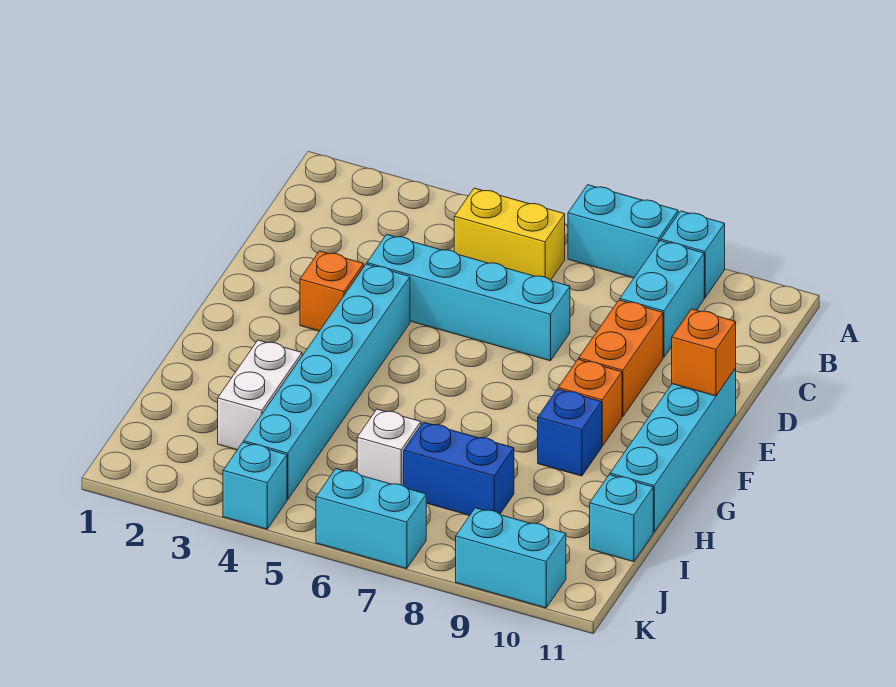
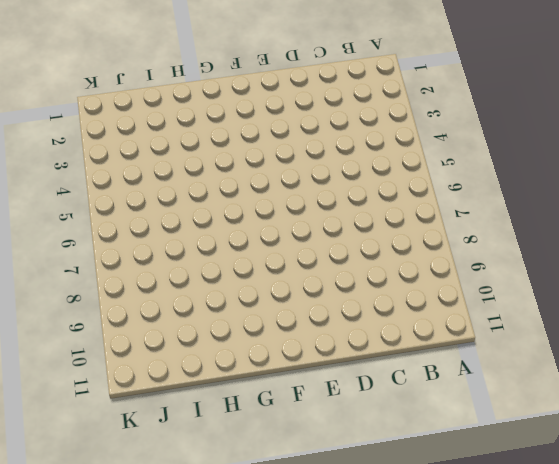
none -> cyan 1x2 brick [568,185,678,278]
none -> cyan 1x1 brick [661,211,725,298]
none -> yellow 1x2 brick [454,188,565,280]

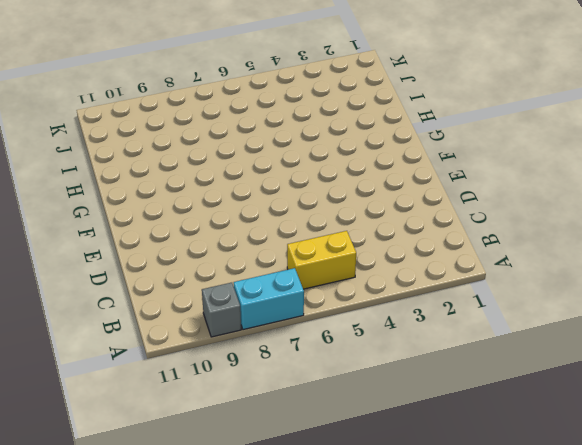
grey 1x1 brick [202,283,241,337] -> cyan 1x1 brick [661,211,725,298]
none -> cyan 1x2 brick [620,241,704,357]
none -> cyan 1x4 brick [367,234,570,361]
none -> orange 1x2 brick [579,300,663,417]

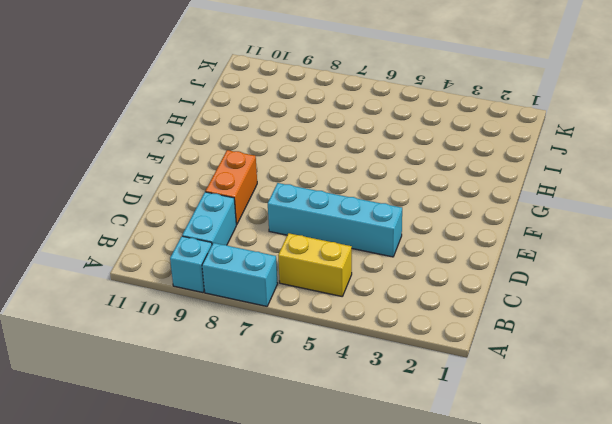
none -> orange 1x1 brick [300,251,364,331]
none -> cyan 1x6 brick [244,264,410,500]
none -> cyan 1x4 brick [610,369,736,532]

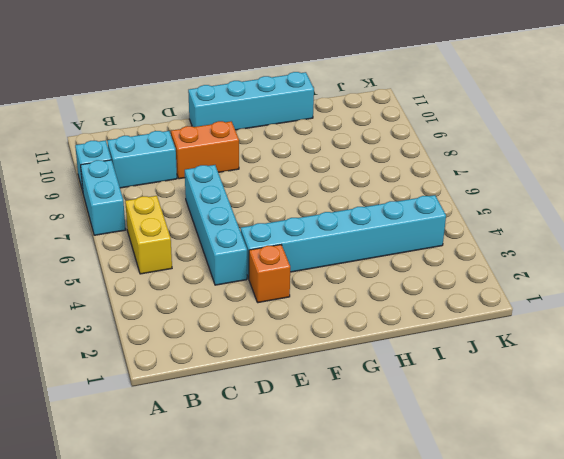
none -> orange 1x1 brick [558,359,622,446]
none -> blue 1x1 brick [538,389,602,476]
none -> white 1x2 brick [218,340,302,450]

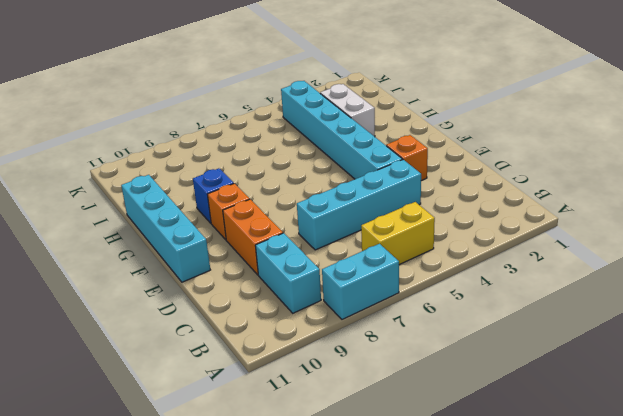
none -> cyan 1x1 brick [661,211,725,298]
none -> white 1x1 brick [357,409,421,486]
none -> blue 1x2 brick [404,422,514,516]

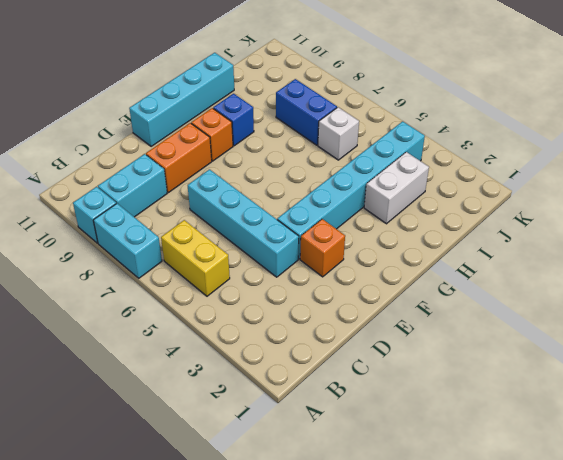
none -> cyan 1x1 brick [590,475,653,562]
none -> cyan 1x1 brick [223,442,287,529]
none -> cyan 1x2 brick [316,469,426,569]

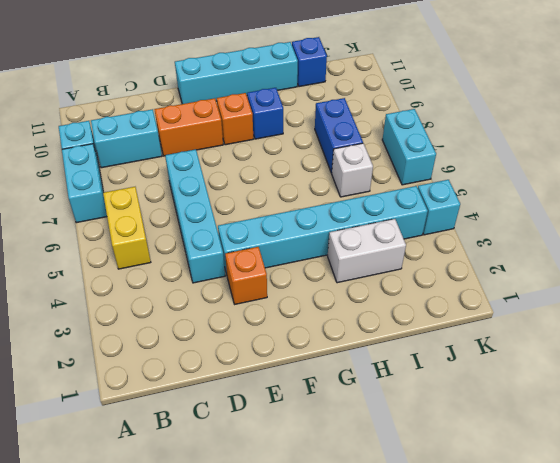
blue 1x1 brick [292,37,327,87] -> cyan 1x1 brick [590,475,653,562]
none -> cyan 1x2 brick [456,508,566,608]
none -> orange 1x1 brick [672,309,736,396]

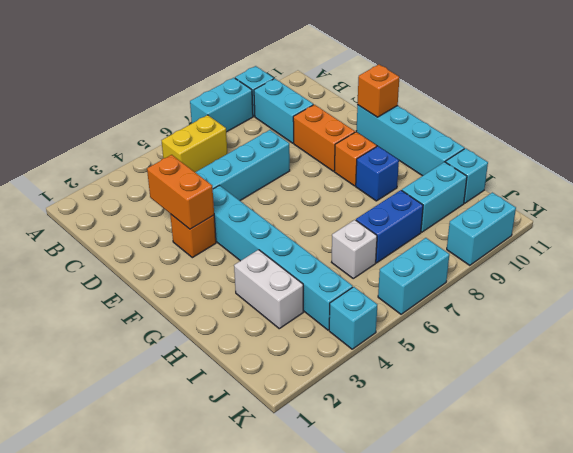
orange 1x2 brick [147,155,214,229] -> none
cyan 1x2 brick [402,162,467,232] -> none

